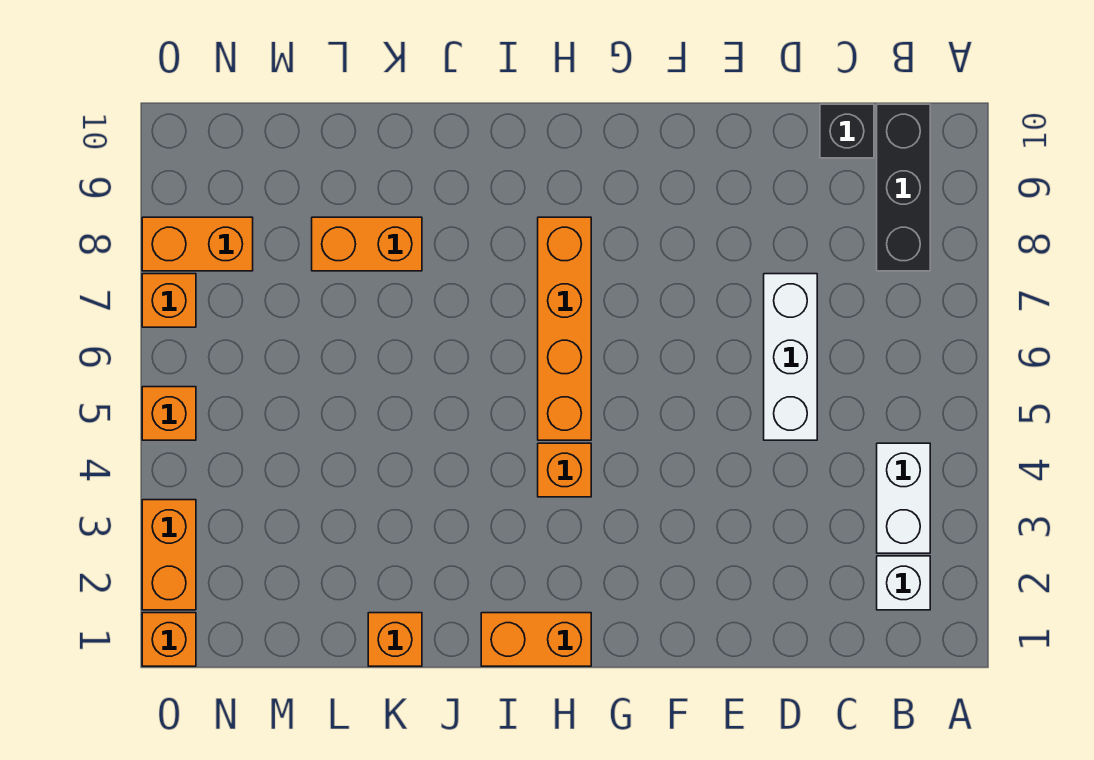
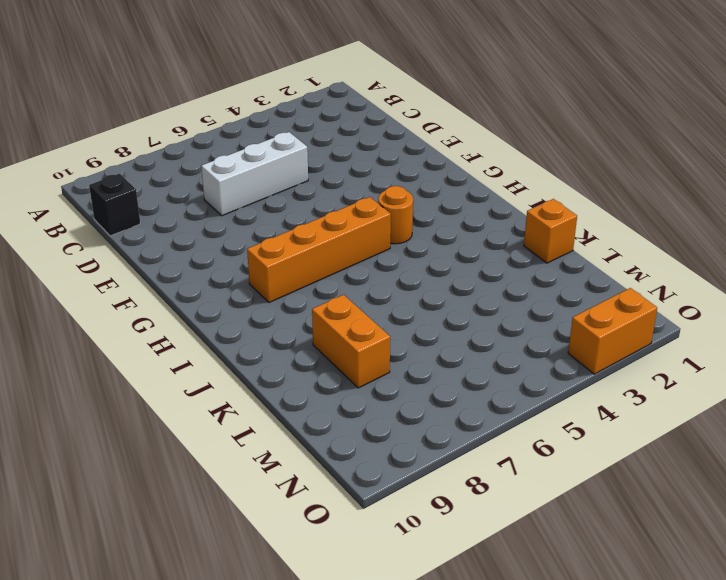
orange 1x1 round brick [378,186,413,244] -> orange 1x1 brick [538,443,591,497]
none -> white 1x1 brick [877,556,930,610]
none -> white 1x2 brick [877,443,930,553]
none -> black 1x3 brick [877,104,930,271]

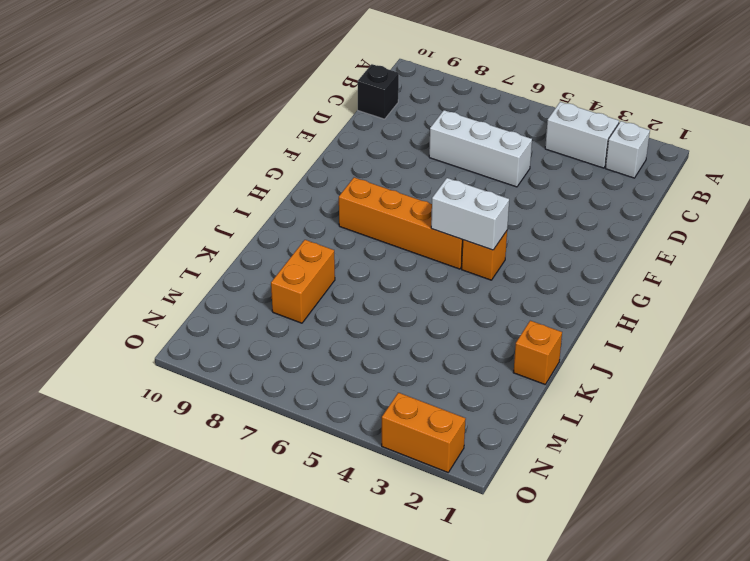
white 1x2 brick [431,178,509,250] -> none
none -> black 1x3 brick [877,104,930,271]
none -> orange 1x2 brick [481,613,591,666]
none -> orange 1x2 brick [142,217,253,271]

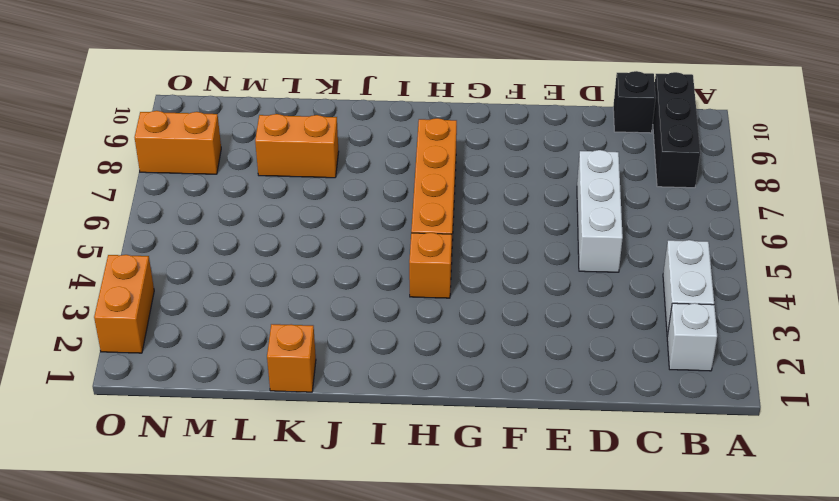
none -> orange 1x2 brick [481,613,591,666]
none -> orange 1x1 brick [142,613,196,666]
none -> orange 1x1 brick [142,387,196,440]

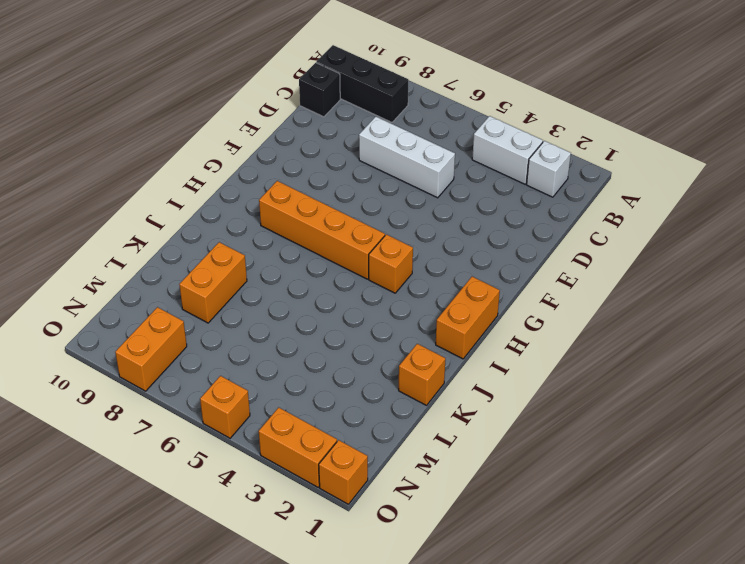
none -> orange 1x1 brick [142,274,196,327]

